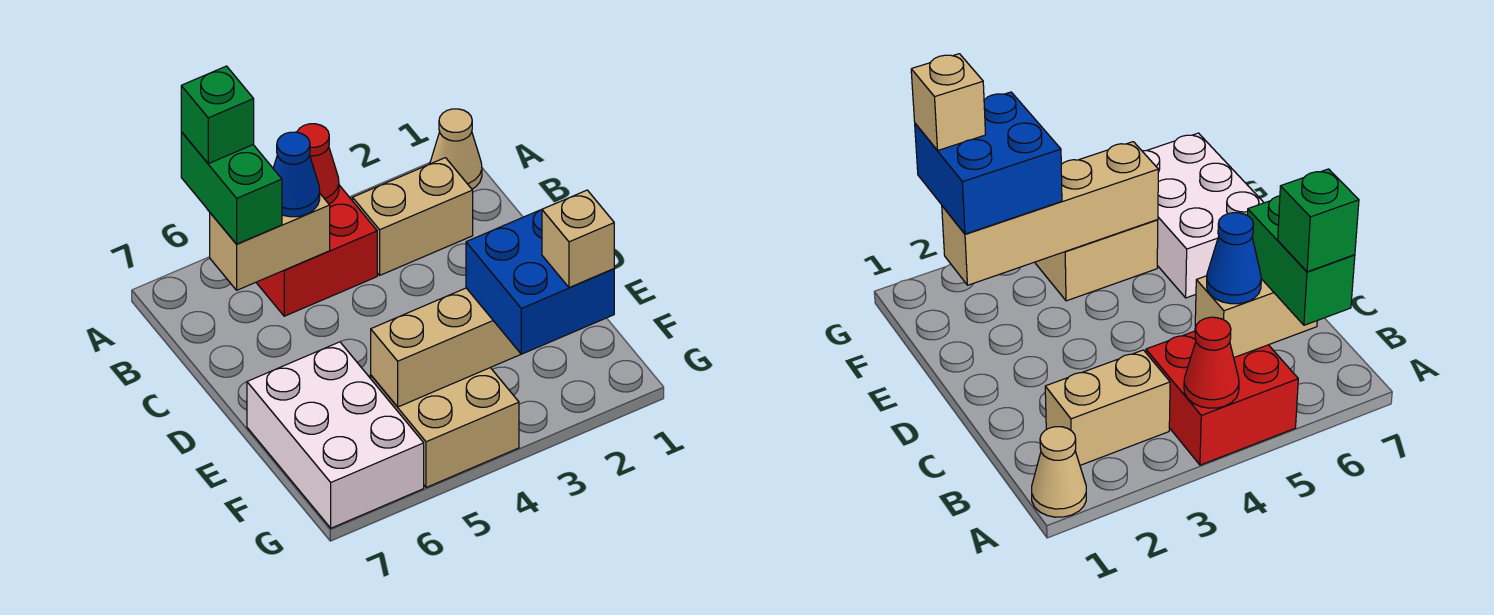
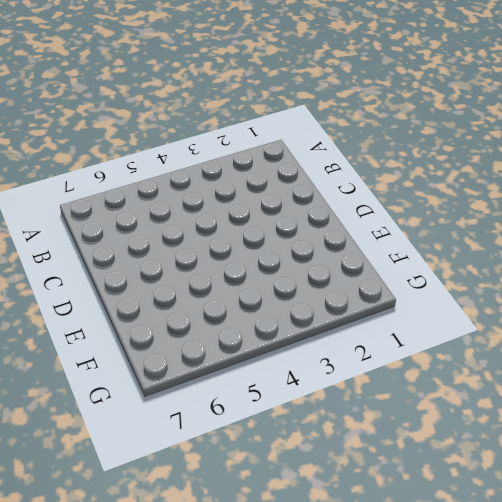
none -> tan 1x1 cone [430,109,482,189]
none -> red 2x2 brick [256,185,377,316]
none -> tan 1x2 brick [353,158,473,275]

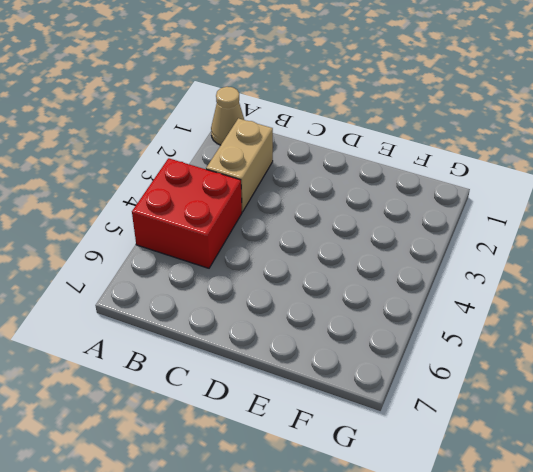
none -> white 2x3 brick [247,342,424,528]
none -> tan 2x2 brick [371,368,519,488]
none -> red 1x1 cone [297,124,339,204]

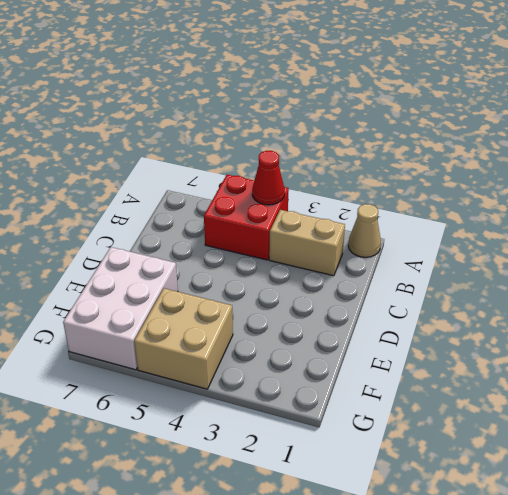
none -> tan 1x2 brick [210,194,330,290]
none -> tan 1x4 brick [371,288,521,407]
none -> green 1x2 brick [181,132,282,244]

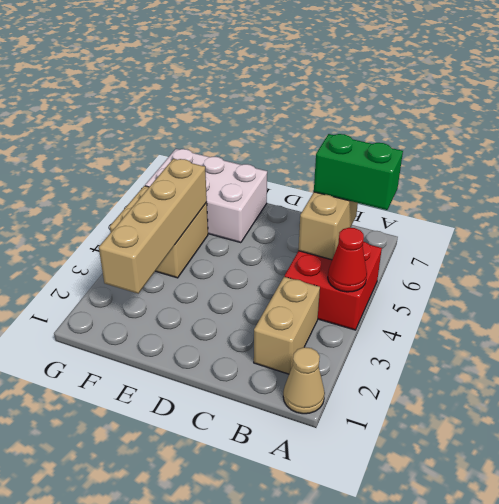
none -> blue 1x1 cone [273,132,320,217]
none -> blue 2x2 brick [466,209,614,354]
none -> green 1x1 brick [181,66,254,164]

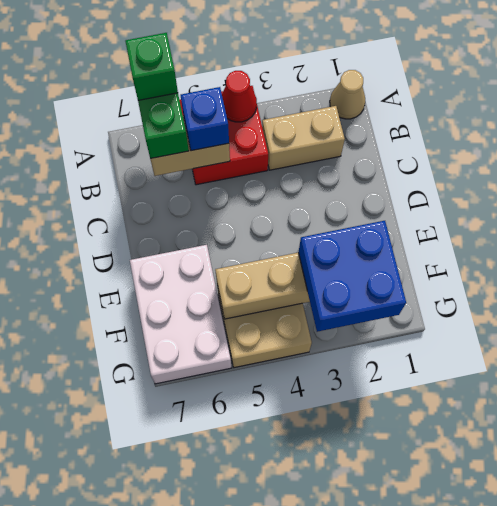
blue 1x1 brick [181,87,229,151] -> blue 1x1 cone [273,132,320,217]
none -> tan 1x1 brick [542,190,614,288]

